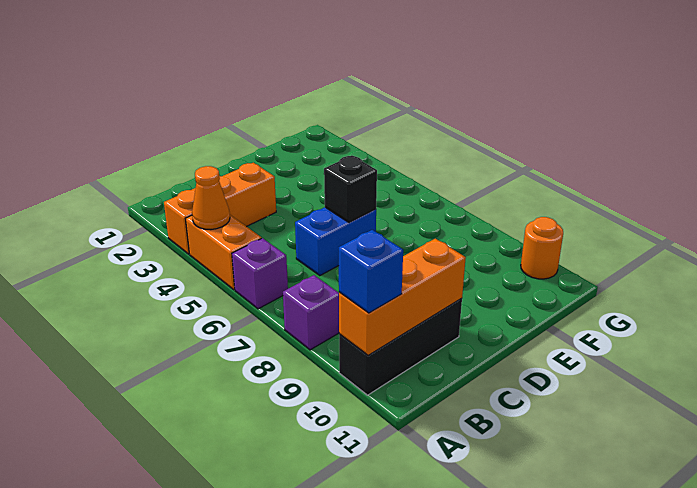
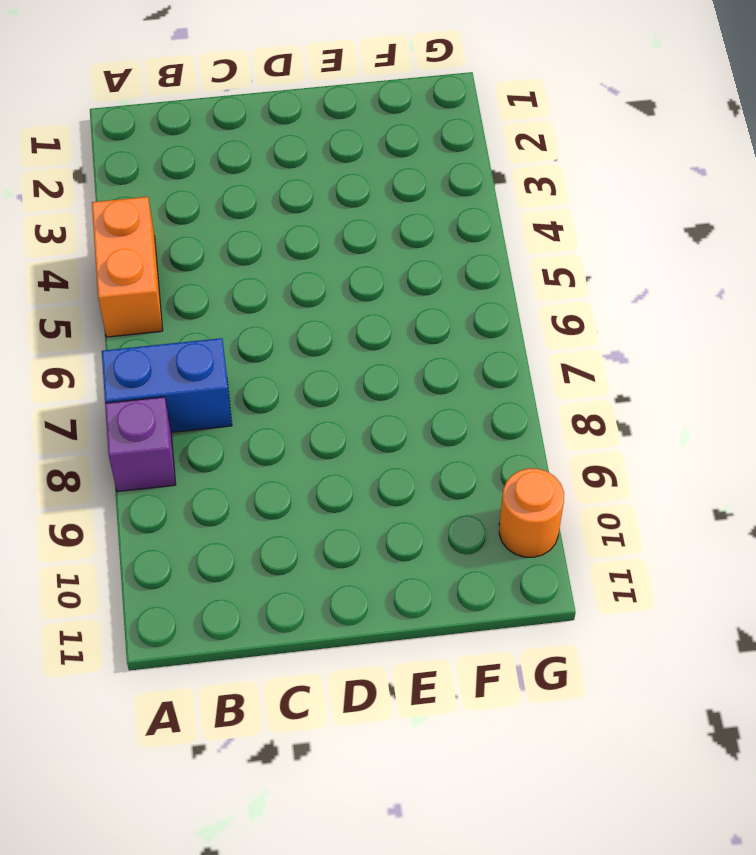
blue 1x2 brick [102,338,232,432] -> blue 1x2 brick moved to [295,207,376,276]
none -> orange 1x3 brick [164,163,276,254]
none -> purple 1x1 brick [232,238,288,309]

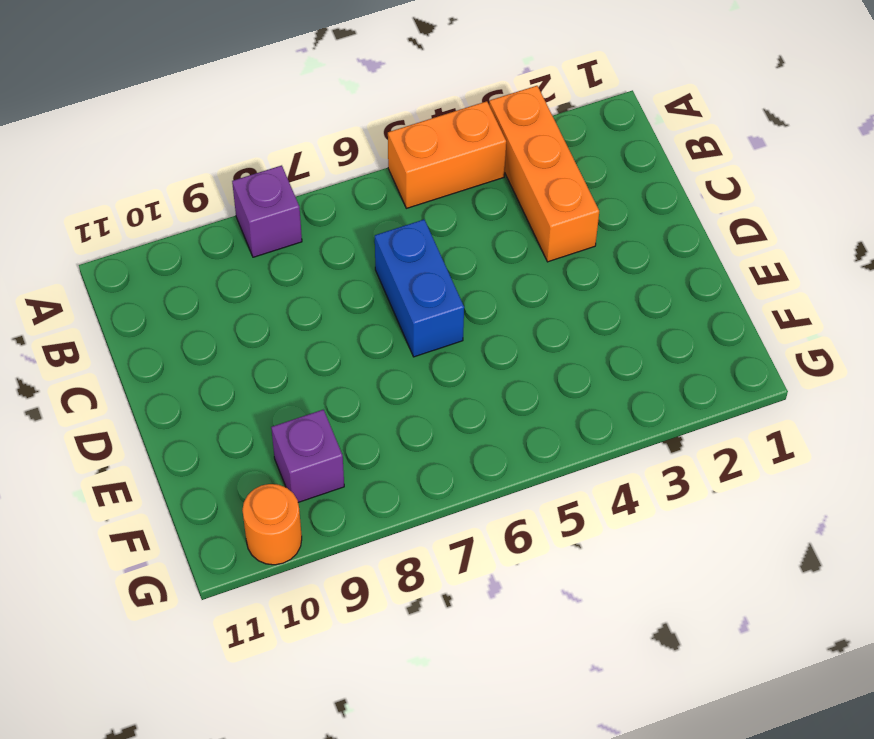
purple 1x1 brick [271,410,344,502] -> purple 1x1 brick moved to [232,238,288,309]
none -> black 1x3 brick [339,299,462,395]
none -> orange 1x1 cone [192,166,230,229]

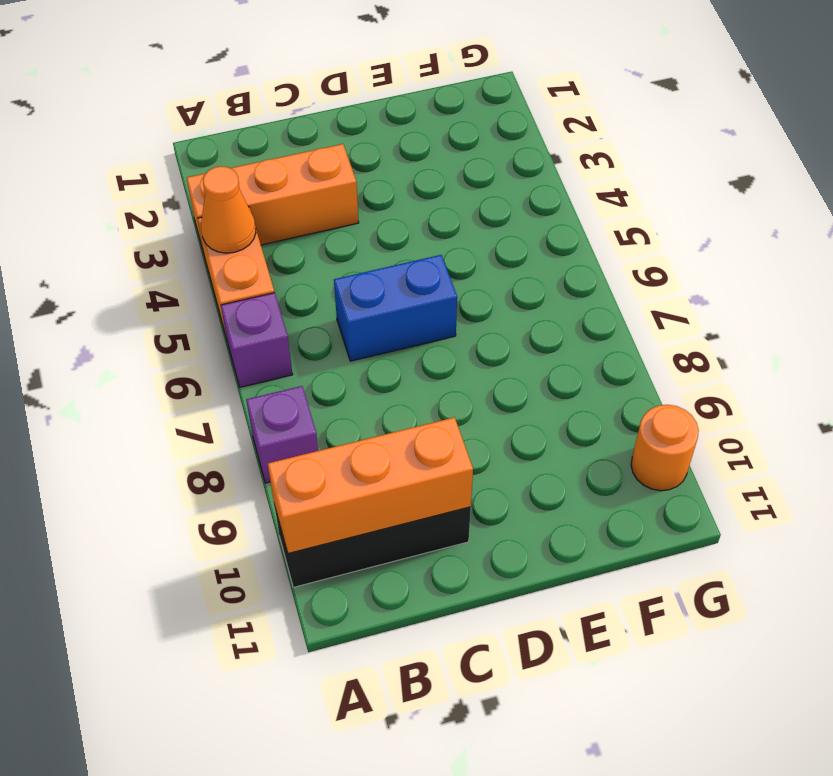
none -> black 1x1 brick [324,156,377,223]
none -> blue 1x1 brick [339,230,403,313]

